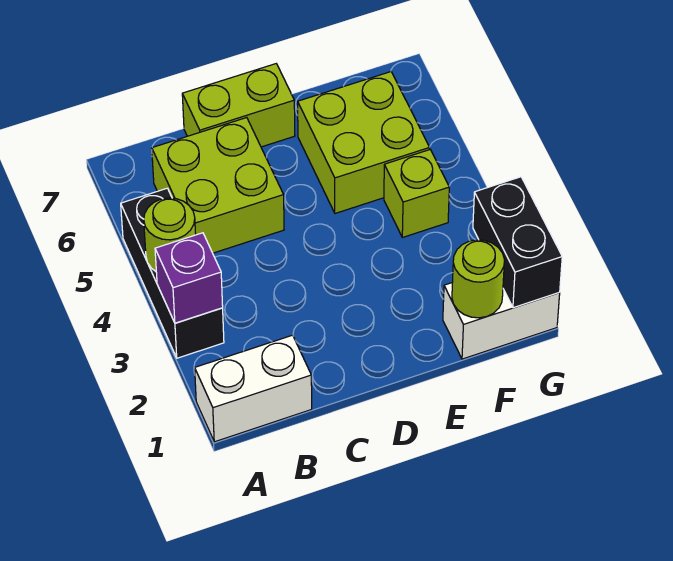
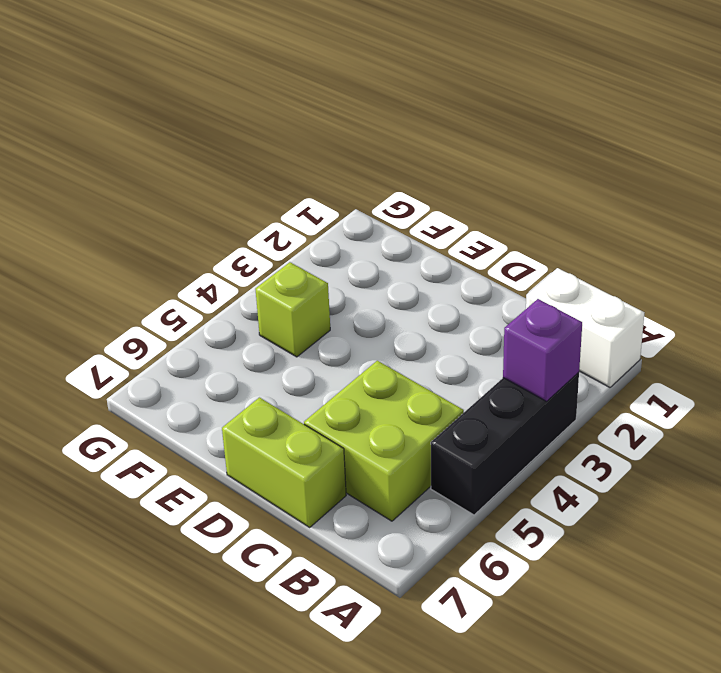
none -> lime 2x2 brick [298,72,430,213]
none -> white 1x2 brick [443,283,560,359]

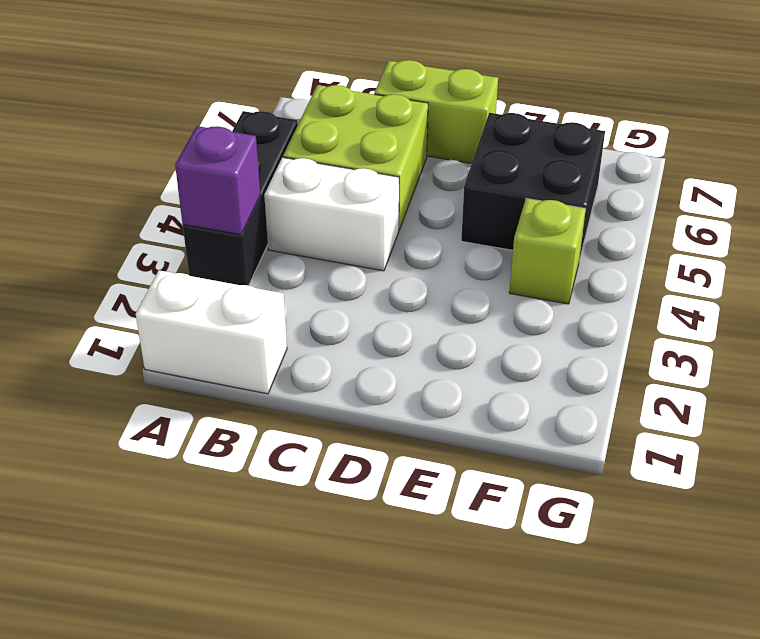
white 1x2 brick [264,158,399,271] -> white 1x2 brick moved to [443,283,560,359]
black 2x2 brick [461,113,605,260] -> lime 2x2 brick [298,72,430,213]
none -> lime 1x1 round brick [144,198,196,271]
none -> lime 1x1 round brick [452,240,504,318]

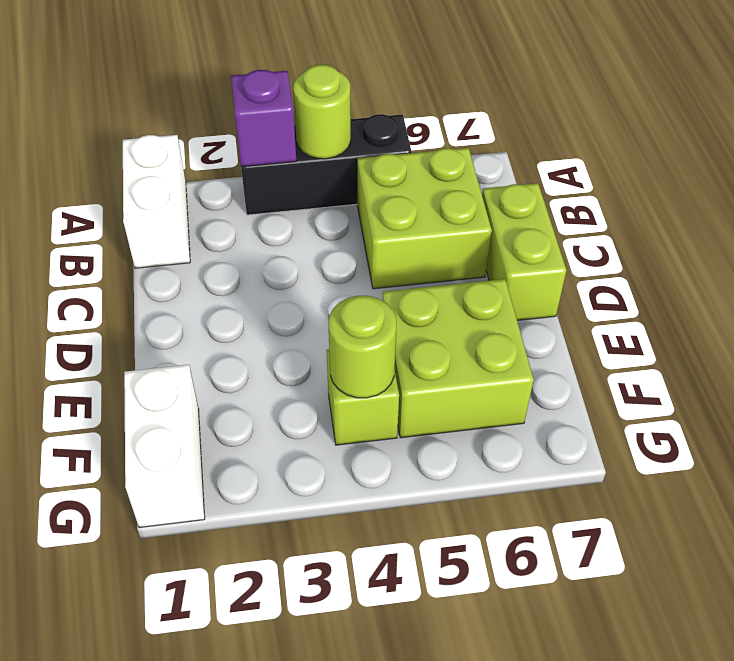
lime 1x1 round brick [329,296,396,398] -> lime 1x1 round brick moved to [452,240,504,318]
none -> black 1x2 brick [473,177,562,308]

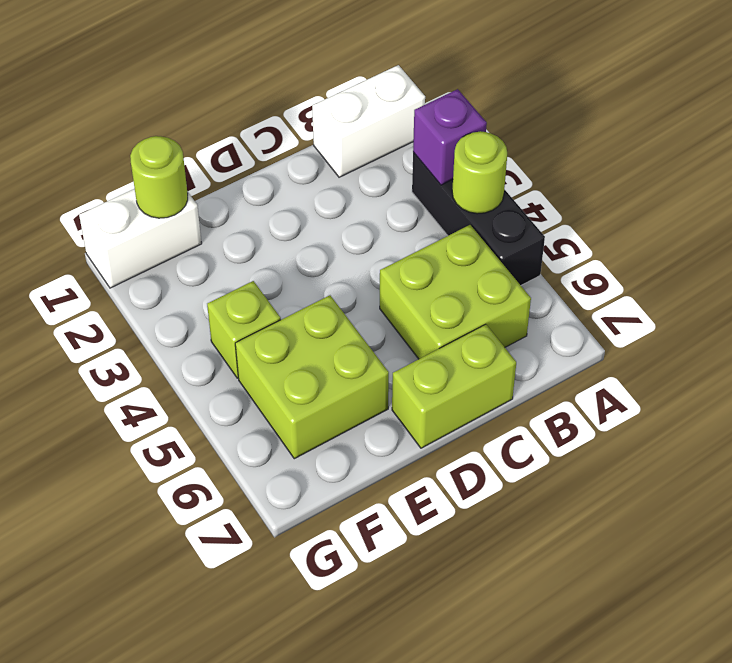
none -> black 1x2 brick [473,177,562,308]

